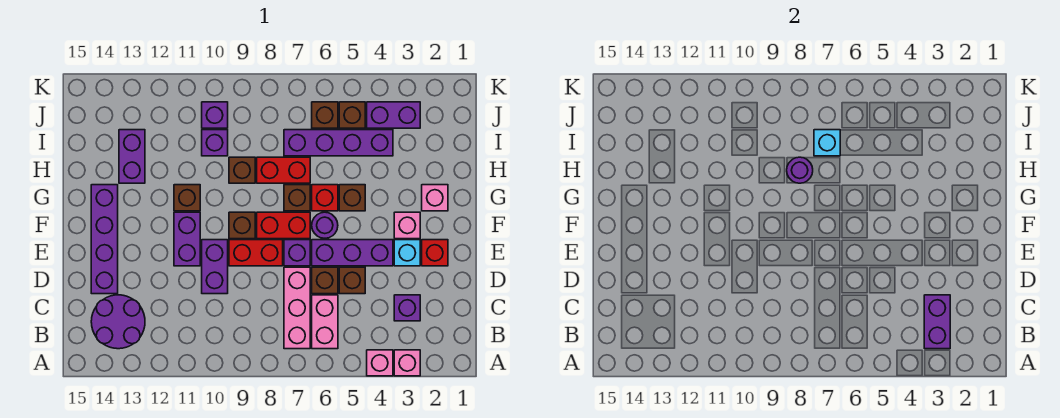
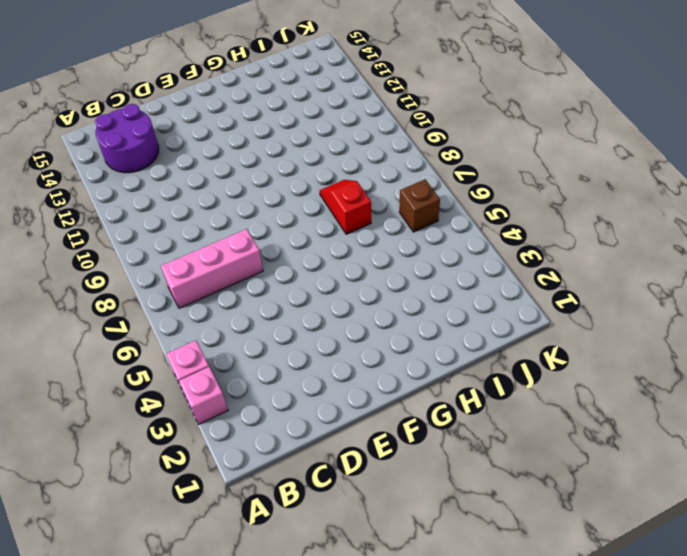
red 1x2 slope [319,180,371,234] -> red 1x2 brick [257,157,310,183]
none -> pink 1x2 brick [312,295,338,349]
none -> purple 1x1 brick [394,295,420,321]
none -> brown 1x1 brick [339,267,365,294]
none -> brown 1x1 brick [312,267,338,294]

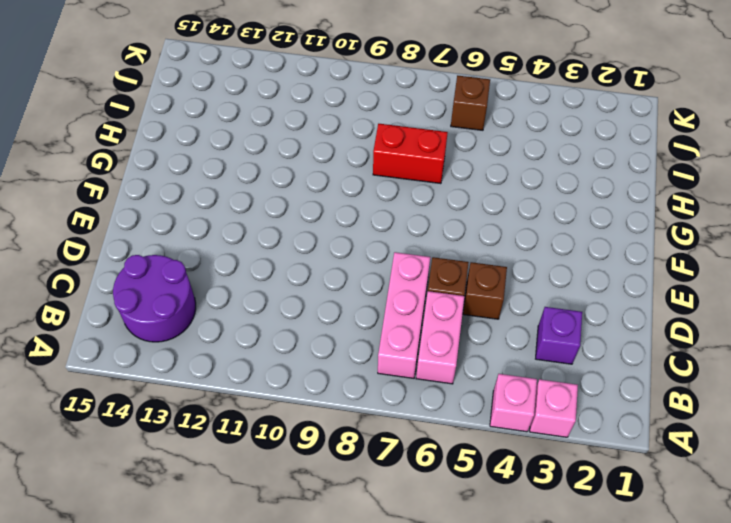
none -> purple 1x2 brick [202,240,228,294]
none -> purple 1x4 brick [91,185,118,294]
none -> red 1x1 brick [422,240,448,266]
none -> cyan 1x1 brick [394,240,420,266]

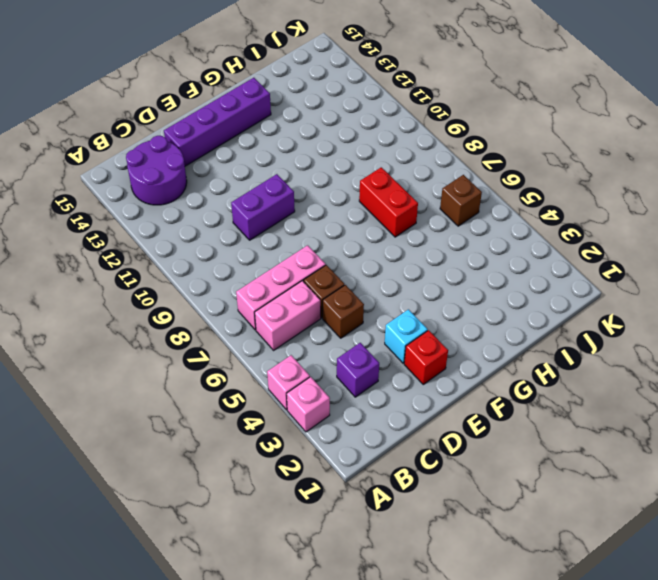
none -> purple 1x3 brick [312,240,393,266]
none -> purple 1x1 brick [284,240,310,266]
none -> red 1x2 brick [229,240,283,266]
none -> purple 1x2 brick [174,212,200,266]

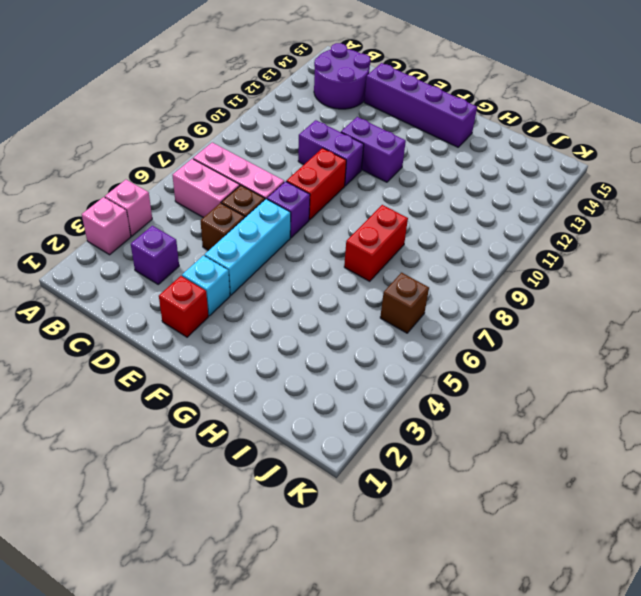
cyan 1x3 brick [205,199,291,295] -> purple 1x3 brick [312,240,393,266]
none -> pink 1x1 brick [394,212,420,239]
none -> purple 1x1 round brick [312,212,338,238]
none -> red 1x2 brick [257,212,310,239]
none -> brown 1x1 brick [229,212,255,239]

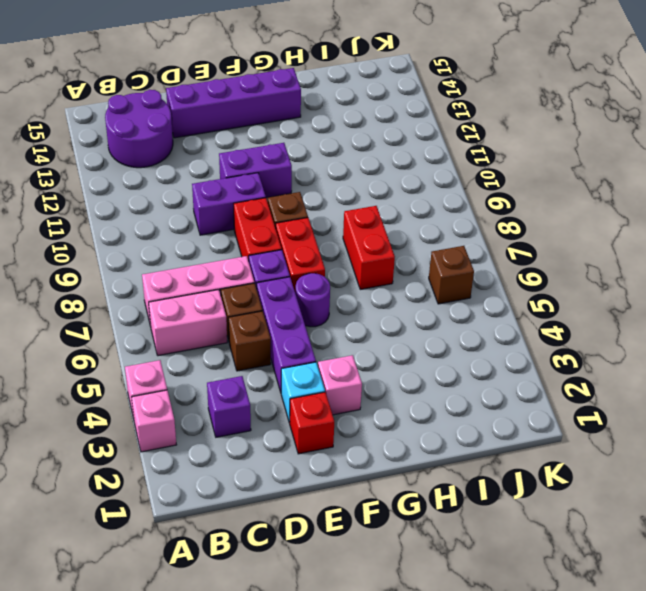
none -> pink 1x1 brick [422,185,448,211]
none -> brown 1x1 brick [339,185,365,211]
none -> red 1x1 brick [312,185,338,211]
none -> brown 1x1 brick [284,185,310,211]

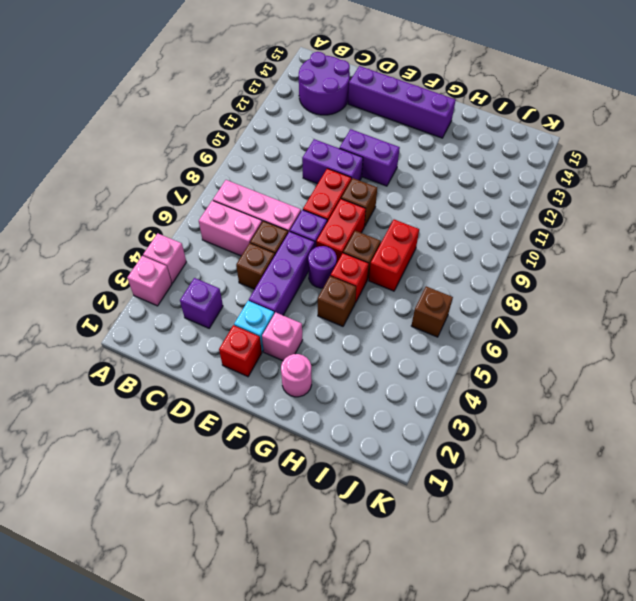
pink 1x1 round brick [281,354,312,397] -> pink 1x1 brick [422,185,448,211]
none -> brown 1x1 brick [174,185,200,211]
none -> brown 1x1 brick [229,157,255,183]
none -> purple 1x2 brick [119,130,145,183]
none -> purple 1x4 brick [284,130,393,156]

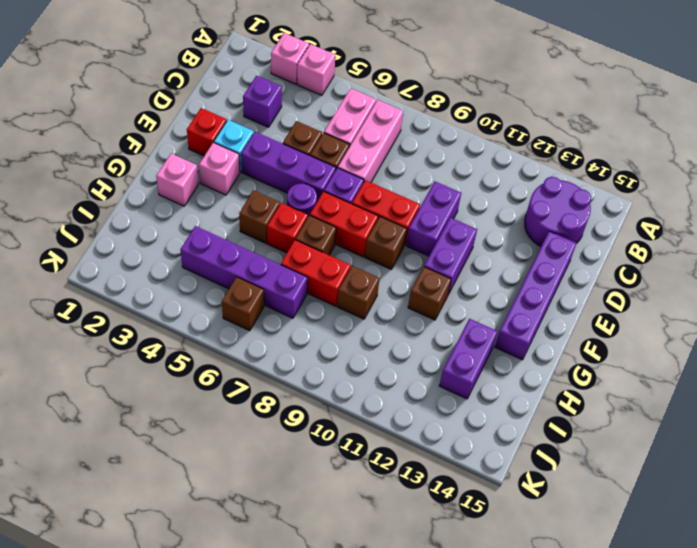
none -> purple 1x1 brick [202,130,228,156]
none -> purple 1x2 brick [367,102,420,128]
none -> brown 1x1 brick [339,102,365,128]
none -> purple 1x1 brick [202,102,228,128]

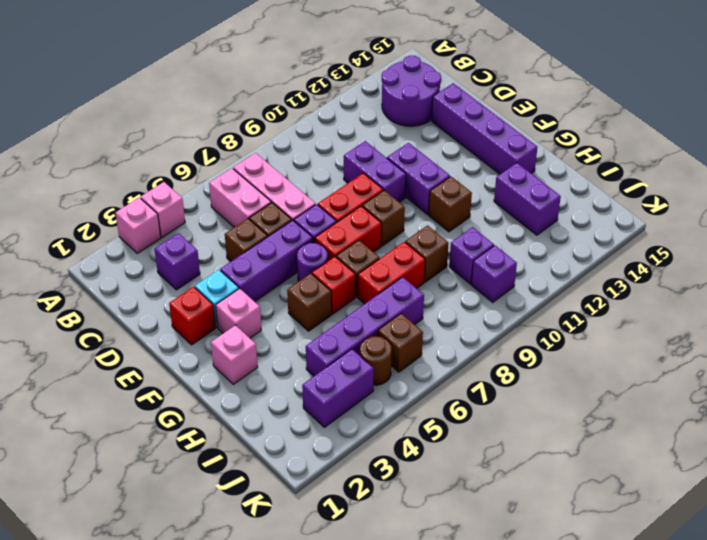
brown 1x1 round brick [360,336,392,385] -> brown 1x1 brick [339,102,365,128]
none -> purple 1x2 brick [924,295,950,349]
none -> purple 1x1 round brick [787,157,813,183]
none -> cyan 1x1 brick [814,130,840,156]

